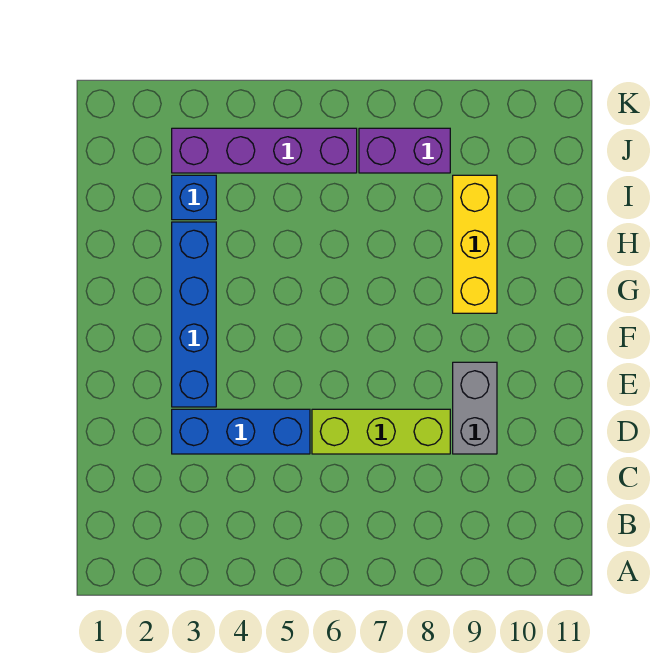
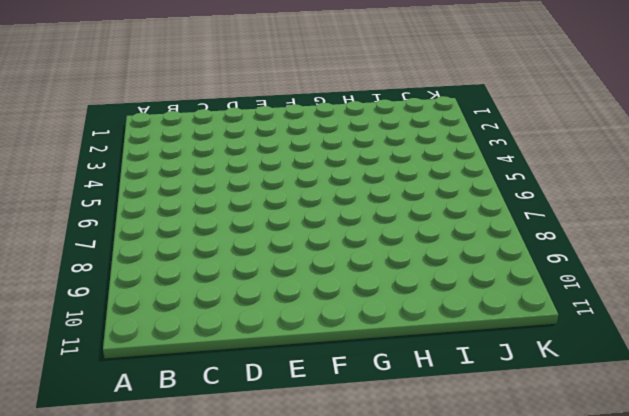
none -> blue 1x3 brick [172,409,310,454]
none -> lime 1x3 brick [312,409,450,454]

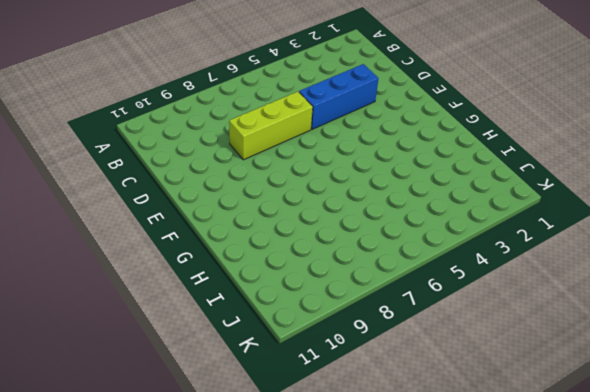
none -> grey 1x2 brick [453,362,497,454]
none -> blue 1x4 brick [172,222,216,407]

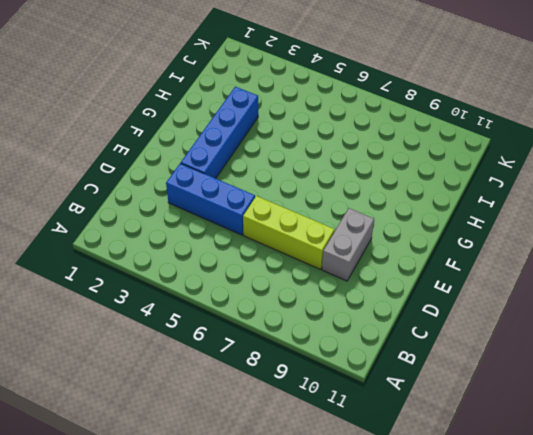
none -> yellow 1x3 brick [453,175,497,313]
none -> blue 1x1 brick [172,175,216,220]

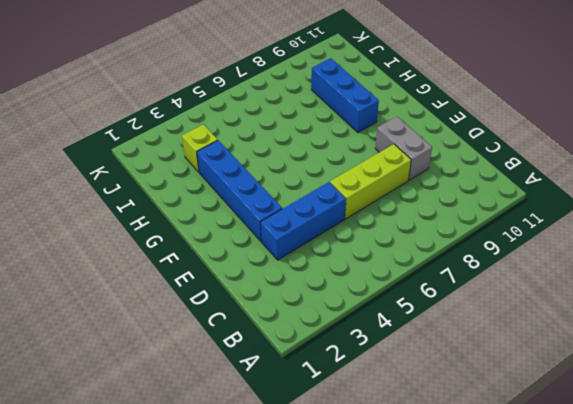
blue 1x3 brick [311,58,379,133] -> yellow 1x3 brick [453,175,497,313]
lime 1x1 brick [182,124,218,172] -> blue 1x1 brick [172,175,216,220]
none -> purple 1x4 brick [172,128,357,173]
none -> purple 1x2 brick [359,128,450,173]

